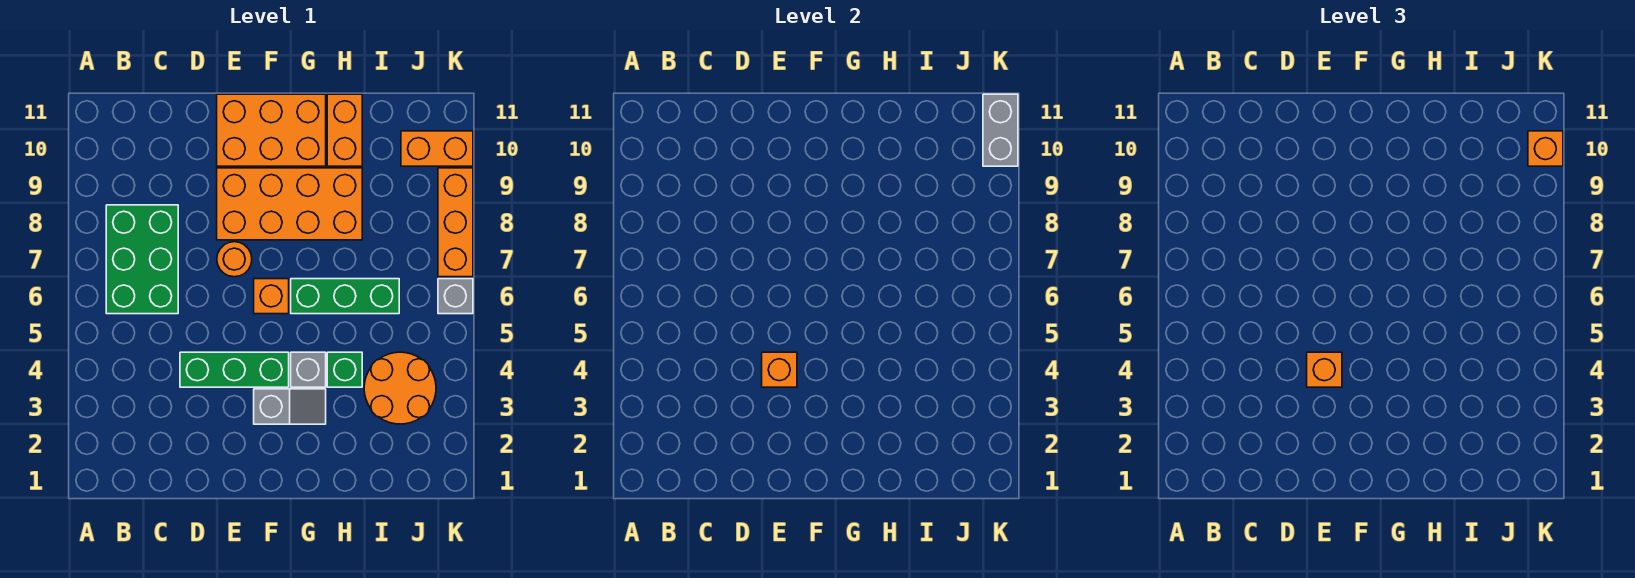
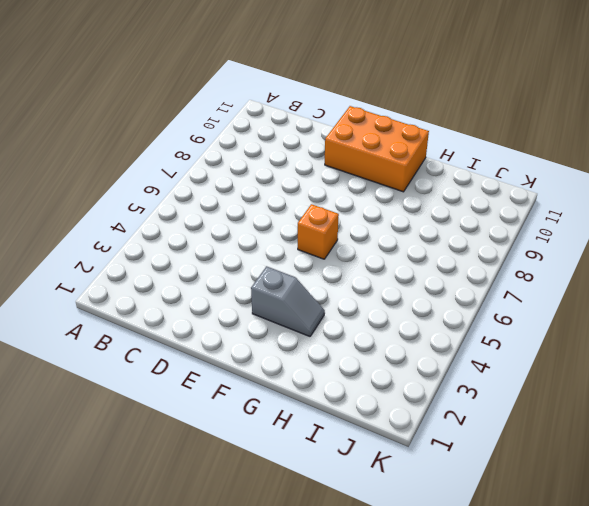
none -> green 2x3 brick [106,205,178,314]
none -> green 1x3 brick [180,352,289,387]
none -> orange 1x1 round brick [217,242,252,277]

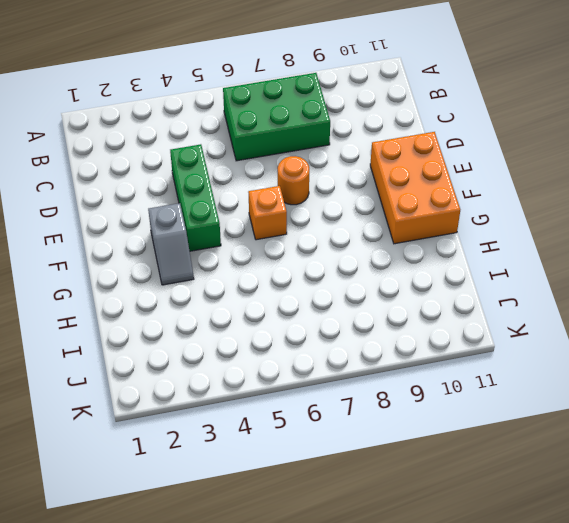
none -> orange 2x4 brick [217,168,362,240]
none -> grey 1x1 brick [291,352,326,387]
none -> green 1x3 brick [291,279,399,314]

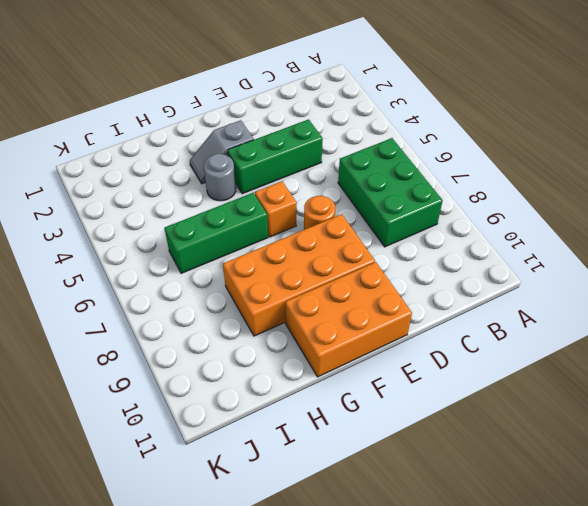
grey 1x1 round brick [204,154,236,201] -> grey 1x1 brick [291,352,326,387]
none -> green 1x1 brick [327,352,362,387]
none -> orange 1x2 brick [327,94,362,166]
none -> orange 2x2 round brick [364,352,436,424]

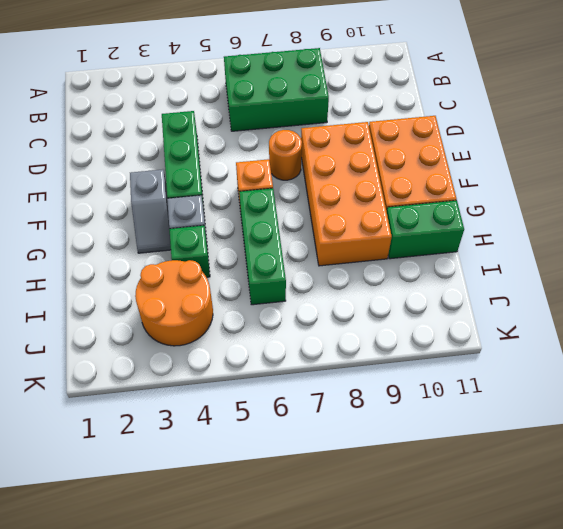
green 1x2 brick [387,200,464,259] -> orange 1x2 brick [327,94,362,166]
none -> orange 1x2 brick [401,131,473,166]
none -> grey 1x1 brick [438,279,473,314]
none -> orange 1x3 brick [438,168,473,277]

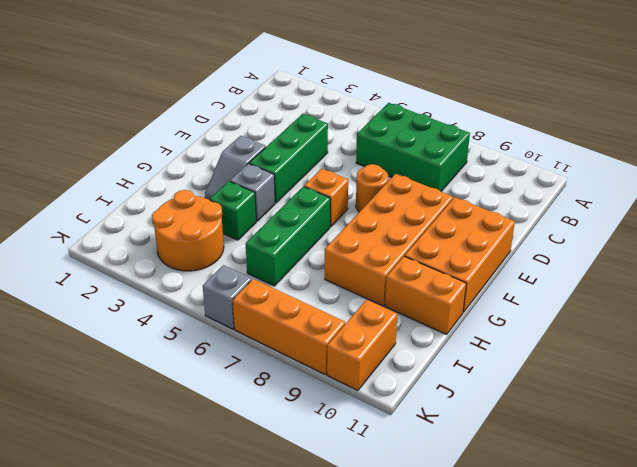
none -> orange 1x1 brick [762,352,797,387]
none -> grey 1x2 brick [983,94,1018,166]
none -> orange 1x1 brick [1307,352,1342,387]

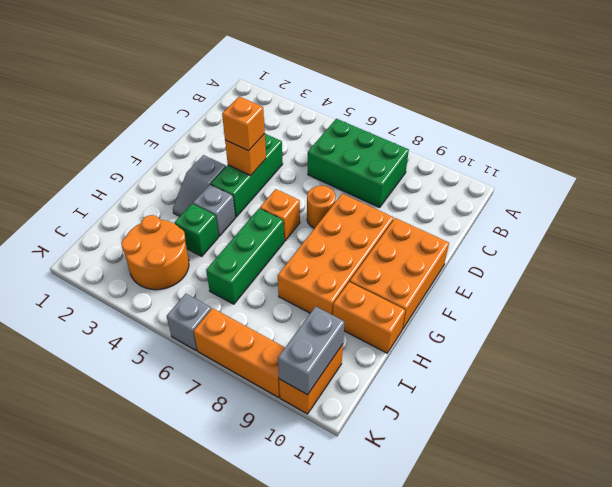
grey 1x2 brick [278,306,345,395] -> grey 1x2 brick turned to [983,94,1018,166]
none -> orange 1x1 brick [1528,131,1563,166]

